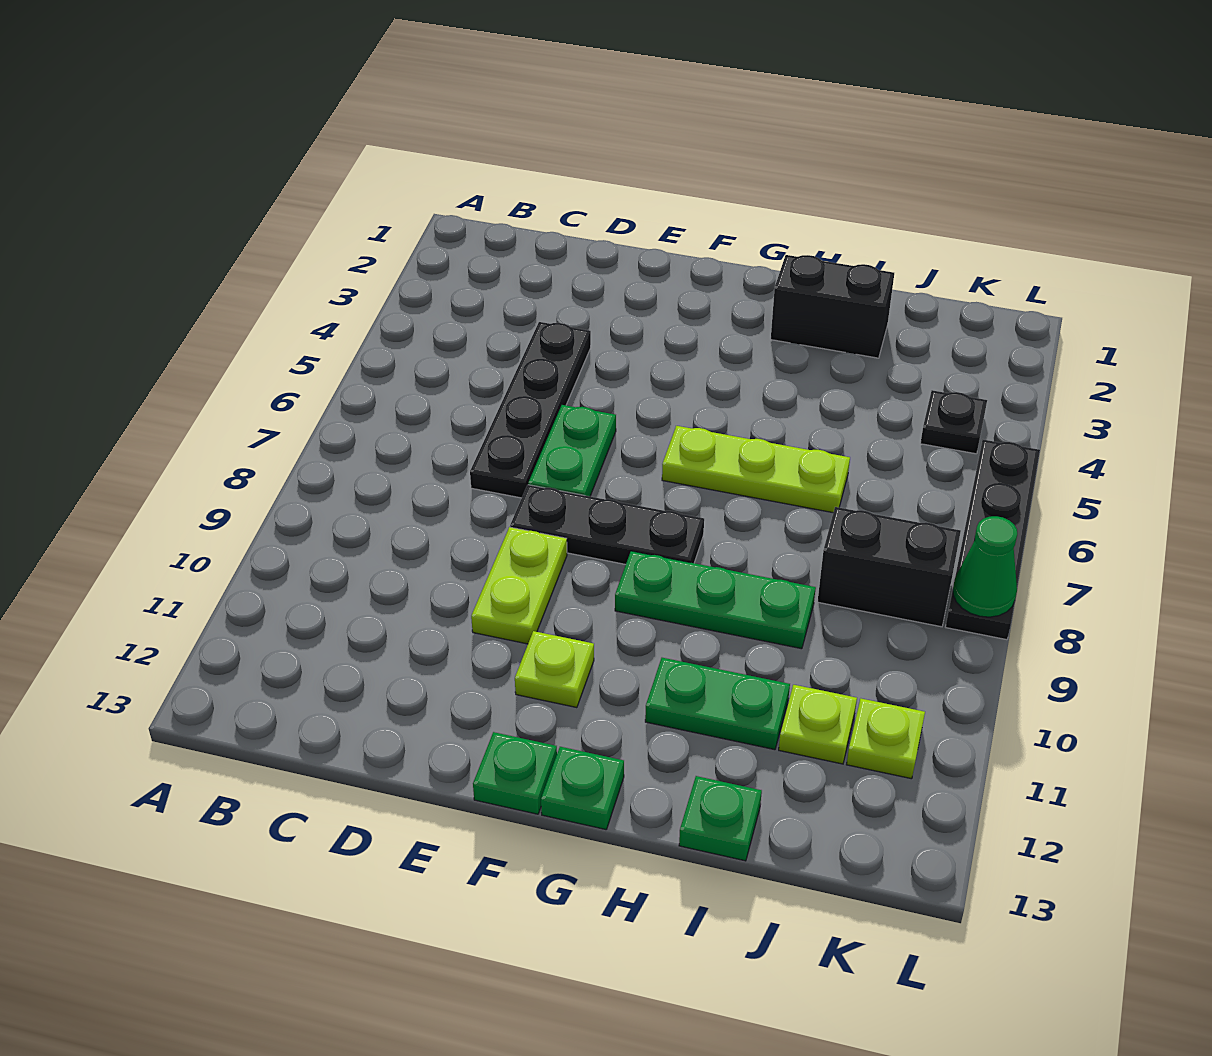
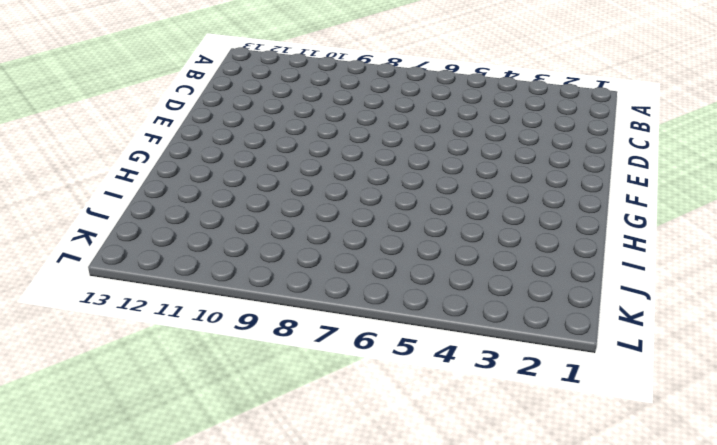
none -> black 1x4 plate [470,322,591,498]
none -> green 1x2 plate [528,405,616,496]
none -> black 1x3 plate [510,485,704,564]

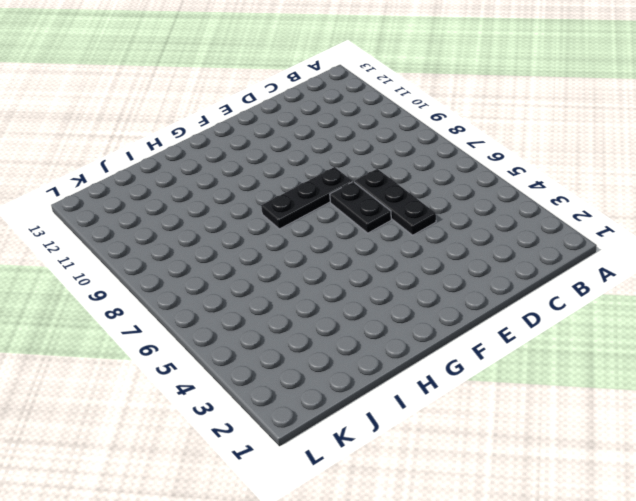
black 1x3 plate [354,169,436,235] -> black 1x4 plate [470,322,591,498]
black 1x2 plate [330,182,391,233] -> green 1x2 plate [528,405,616,496]
none -> lime 1x2 plate [471,527,567,644]
none -> lime 1x1 plate [515,631,594,708]
none -> green 1x1 plate [473,732,557,814]

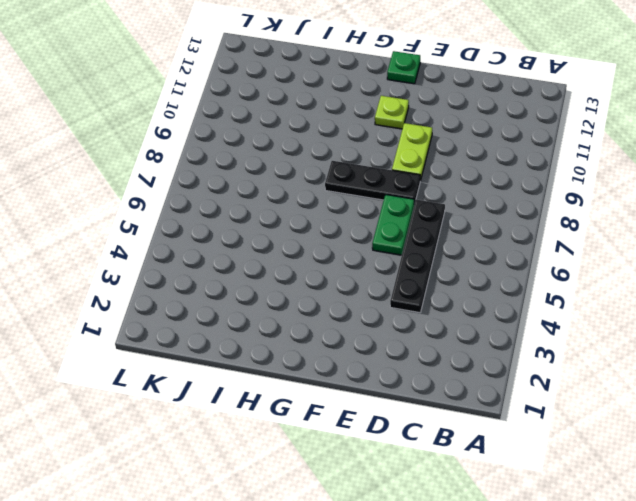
none -> lime 1x3 plate [662,426,850,513]
none -> green 1x3 plate [615,551,816,649]
none -> green 1x1 plate [541,747,624,830]

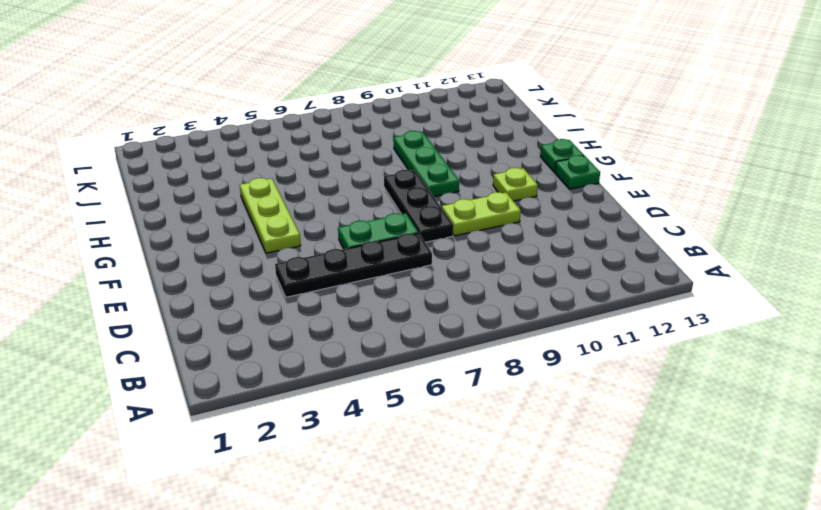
lime 1x3 plate [240,178,301,253] -> lime 1x3 plate moved to [662,426,850,513]
none -> black 1x2 brick [771,255,894,358]
none -> green 1x2 plate [645,658,790,750]
none -> green 1x1 plate [679,776,762,861]

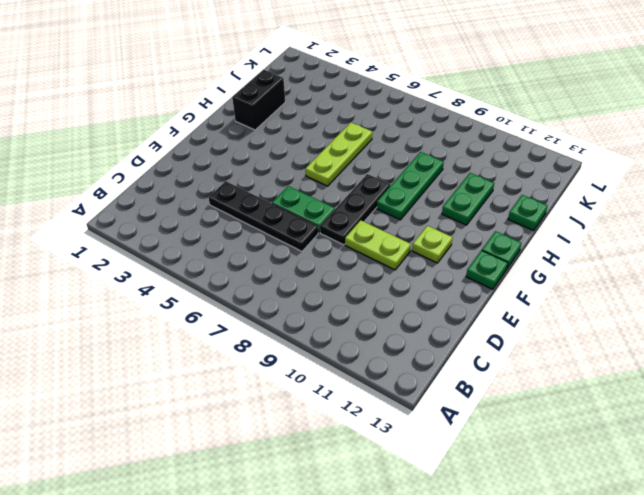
none -> black 1x2 brick [818,507,961,627]
none -> lime 1x1 plate [779,685,857,764]
none -> black 1x1 plate [921,390,987,454]

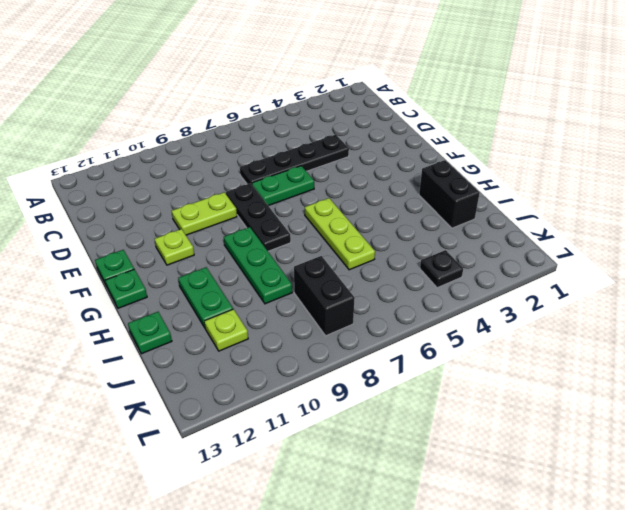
none -> lime 1x1 plate [847,699,925,779]
none -> black 1x4 plate [946,440,1040,640]
none -> green 1x1 cone [953,516,1017,617]

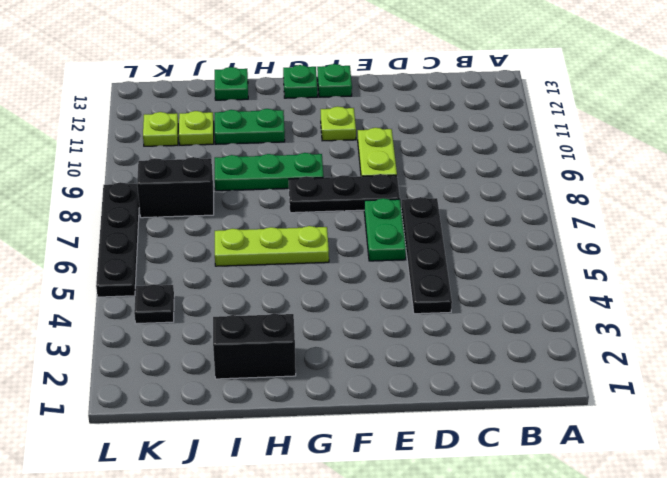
none -> green 1x1 cone [953,516,1017,617]

